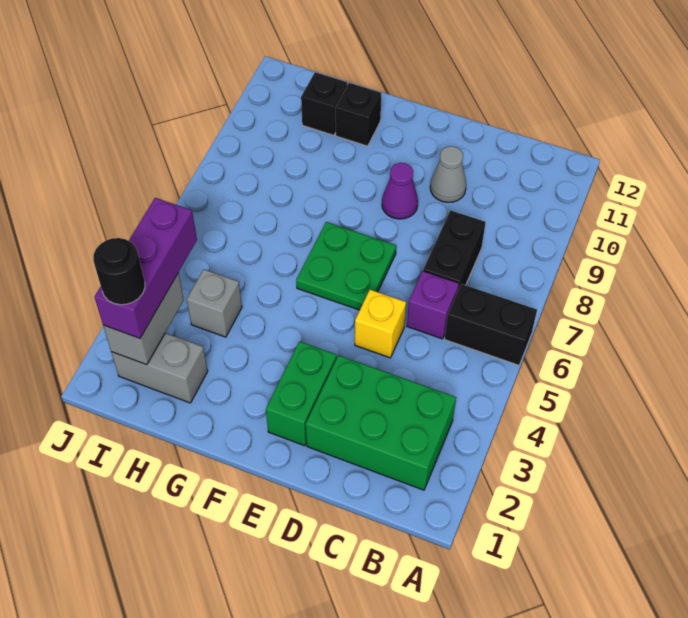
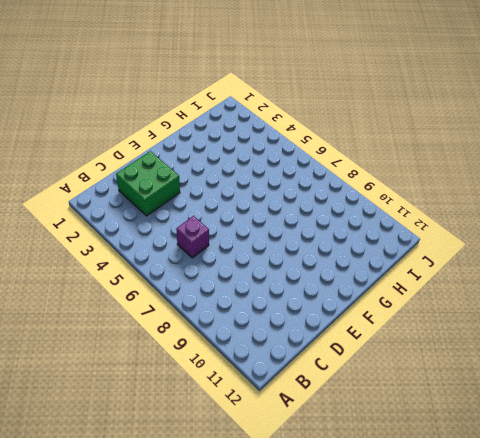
green 2x2 brick [116,151,180,216] -> green 2x3 brick [306,355,456,490]
none -> black 1x2 brick [445,284,537,365]
none -> black 1x2 brick [423,210,486,289]
none -> yellow 1x1 brick [355,290,406,358]

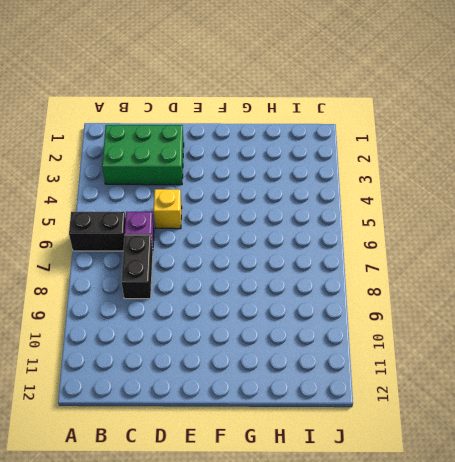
none -> grey 1x1 cone [430,146,466,202]
none -> green 1x2 brick [266,341,336,446]
none -> green 2x2 plate [296,222,396,310]

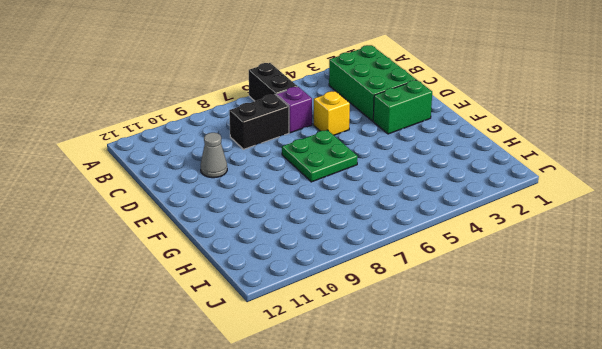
none -> purple 1x1 cone [382,163,418,219]
none -> black 1x1 brick [335,83,381,146]
none -> grey 1x2 brick [111,333,208,403]

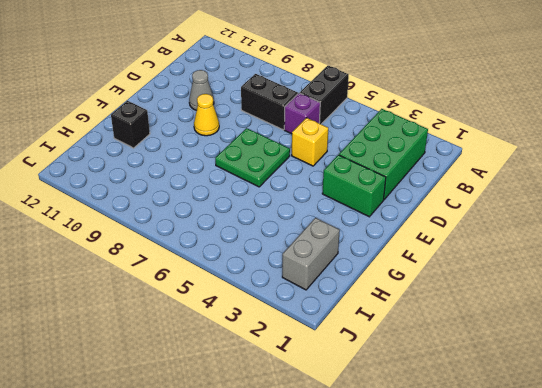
yellow 1x1 cone [194,94,219,136] -> purple 1x1 cone [382,163,418,219]
none -> grey 1x1 brick [187,269,242,337]
none -> black 1x1 brick [301,72,348,135]
none -> grey 1x2 brick [103,273,184,365]

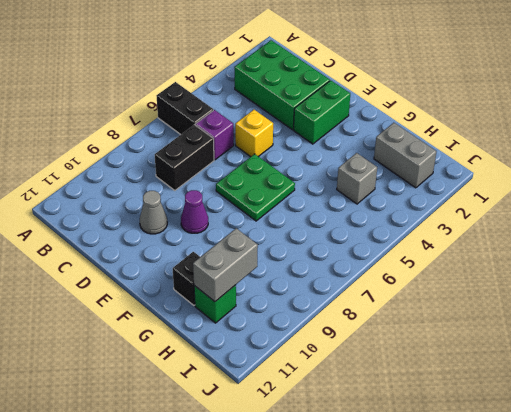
grey 1x2 brick [193,228,258,302] -> grey 1x2 brick moved to [103,273,184,365]
green 1x1 brick [194,285,236,323] -> black 1x1 brick [301,72,348,135]
none -> purple 1x3 brick [95,198,197,338]
none -> black 1x1 round brick [93,238,145,305]

